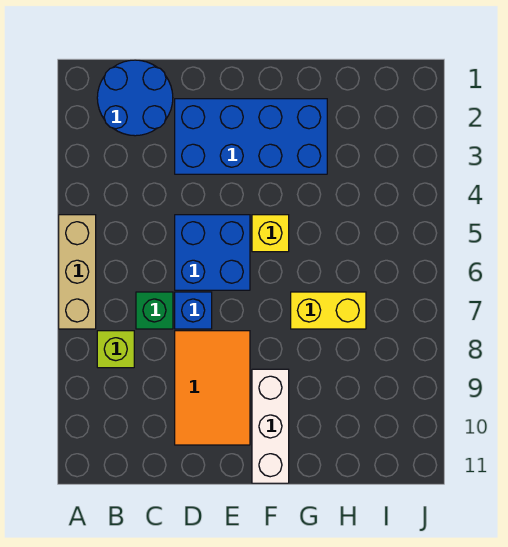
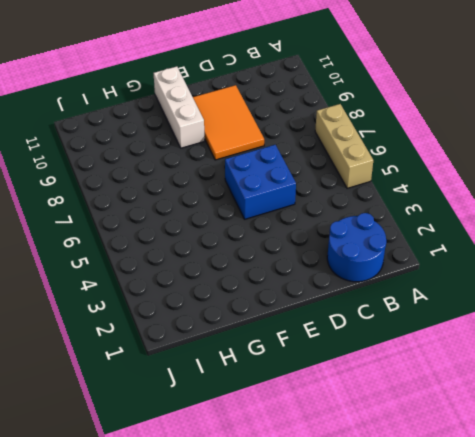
none -> lime 1x1 brick [97,331,134,368]
none -> green 1x1 brick [136,292,173,329]

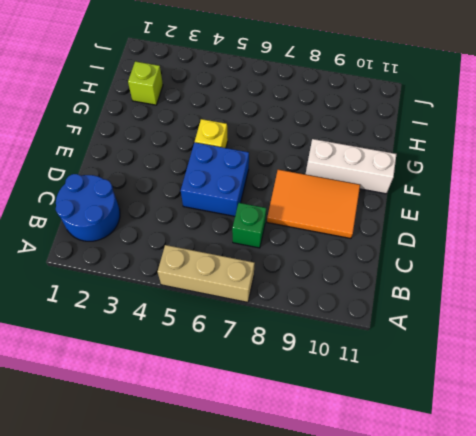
lime 1x1 brick [128,61,163,105] -> lime 1x1 brick moved to [97,331,134,368]
none -> blue 2x4 brick [175,99,327,174]
none -> blue 1x1 brick [175,292,212,329]

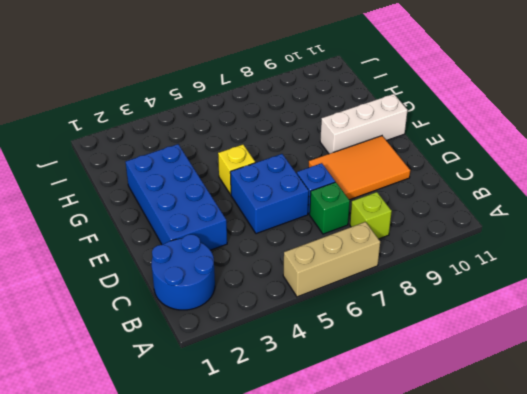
none -> yellow 1x2 brick [291,292,366,329]

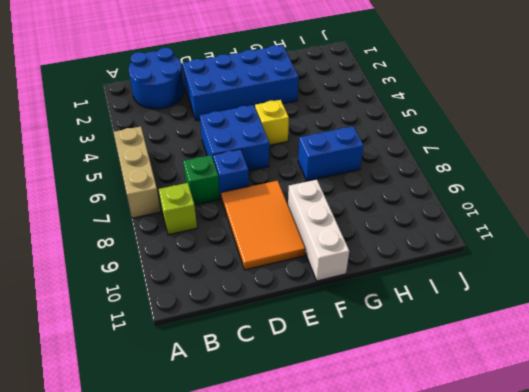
blue 1x2 brick [298,126,364,181] -> yellow 1x2 brick [291,292,366,329]

